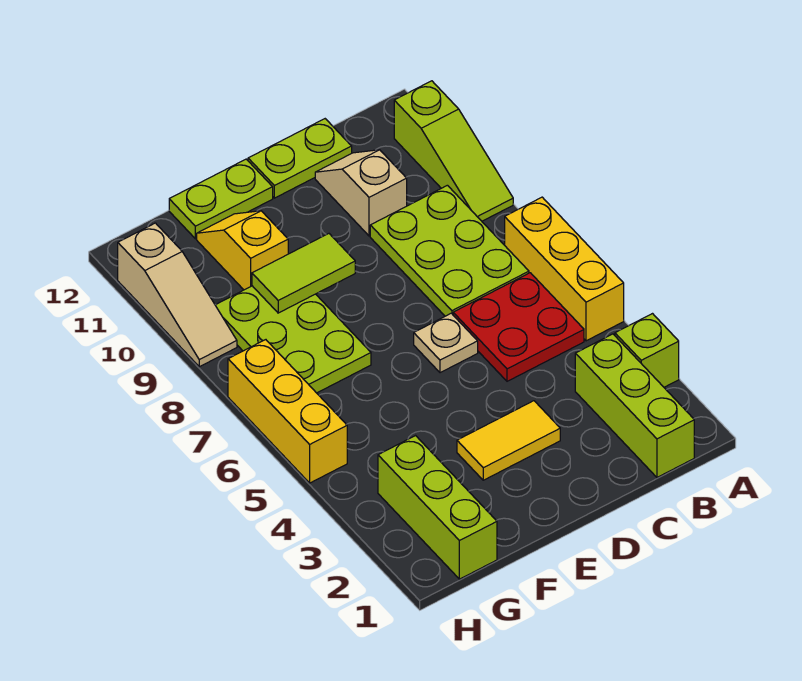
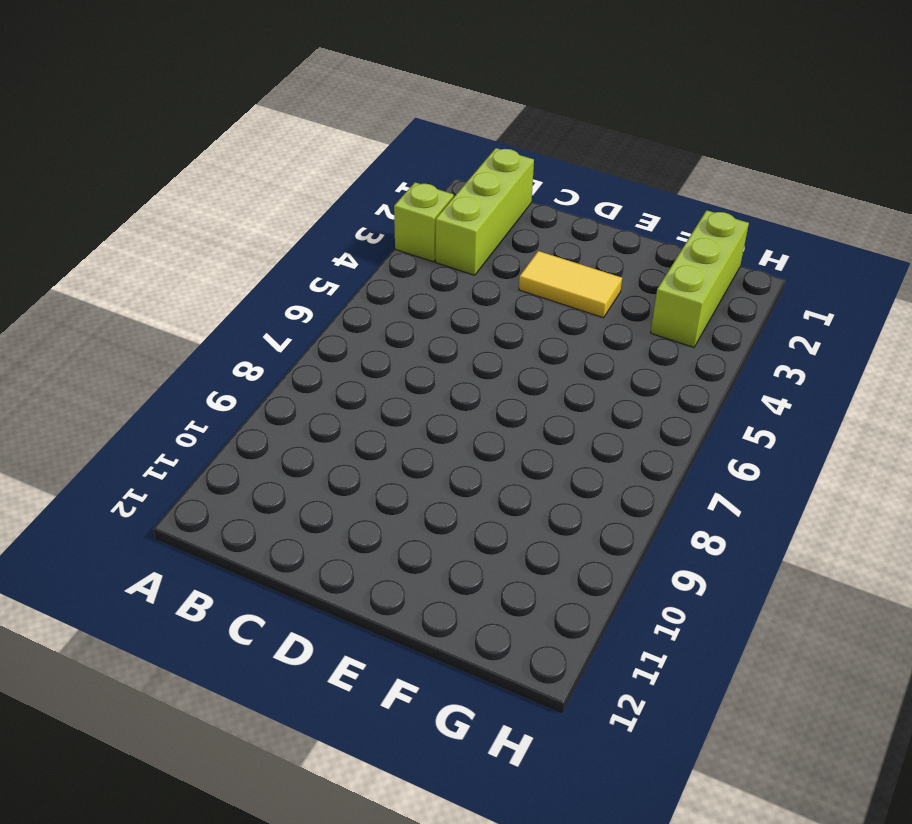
none -> yellow 1x3 brick [505,197,624,341]
none -> lime 1x3 slope [394,81,513,221]
none -> red 2x2 plate [453,273,584,381]

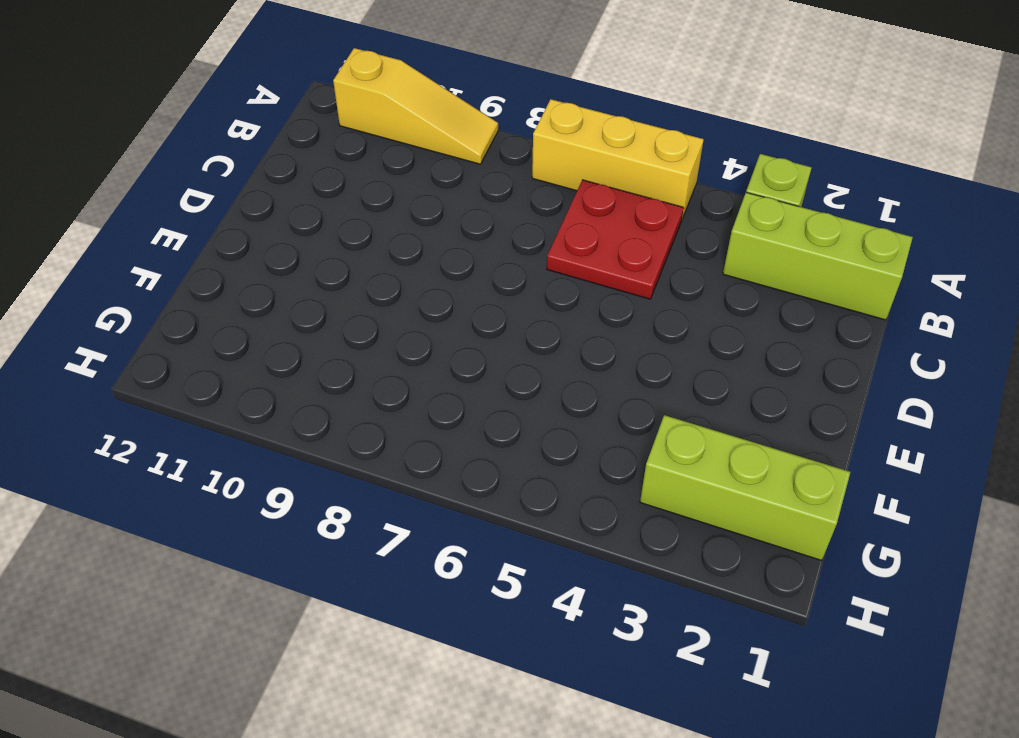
yellow 1x3 slope [333,48,498,164] -> lime 1x3 slope [394,81,513,221]
none -> lime 2x3 plate [370,185,529,316]
none -> tan 1x2 slope [315,150,407,236]
none -> lime 1x2 plate [248,119,352,198]

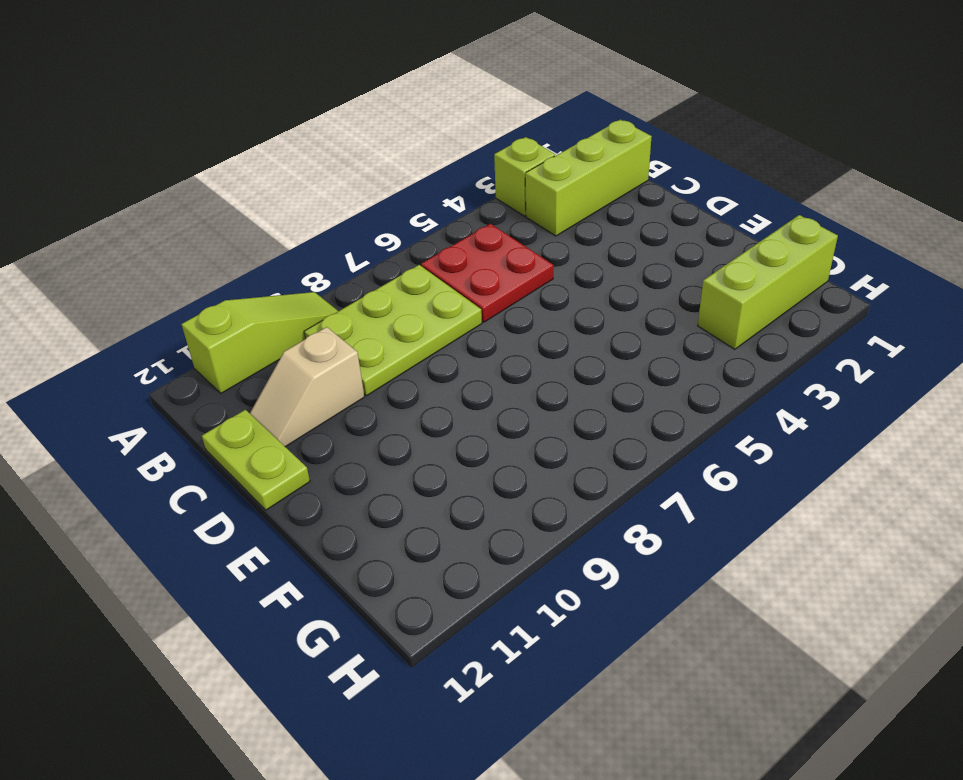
none -> yellow 1x3 brick [505,197,624,341]
none -> yellow 1x2 tile [457,401,560,480]
none -> tan 1x1 plate [414,313,478,373]

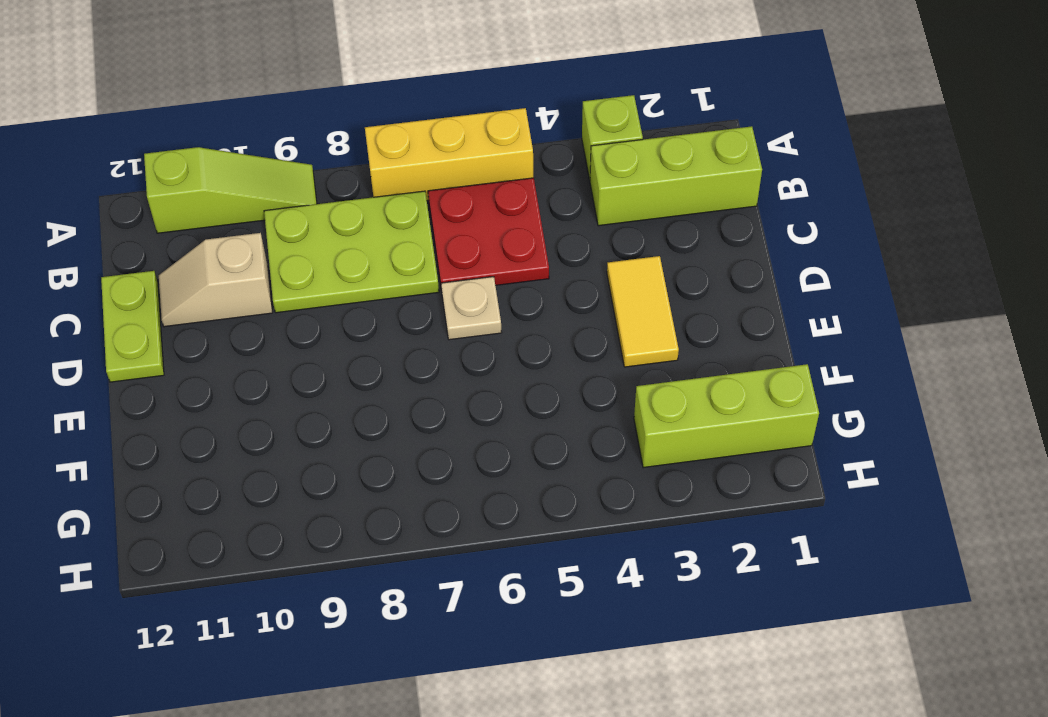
none -> lime 1x2 plate [169,159,273,239]
none -> lime 2x3 plate [215,286,371,393]
none -> yellow 1x2 slope [197,211,288,290]

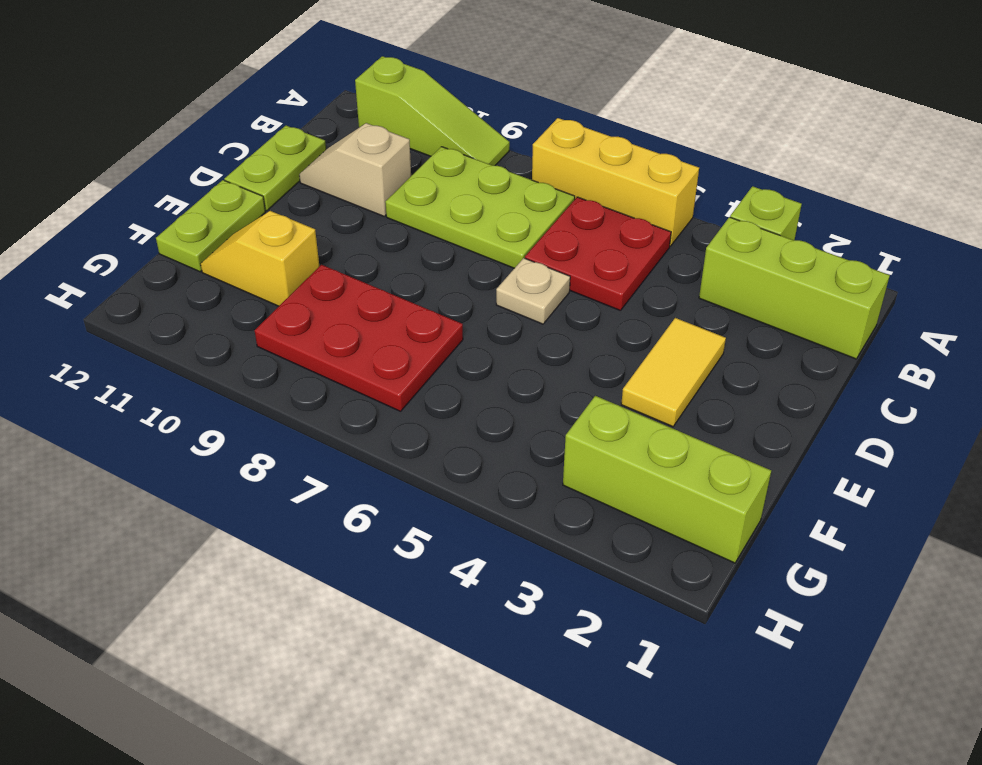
red 2x3 plate [255,265,463,411] -> lime 2x3 plate [215,286,371,393]
none -> yellow 1x3 brick [228,340,347,483]
none -> tan 1x3 slope [118,223,237,367]
none -> lime 1x2 tile [252,234,355,313]

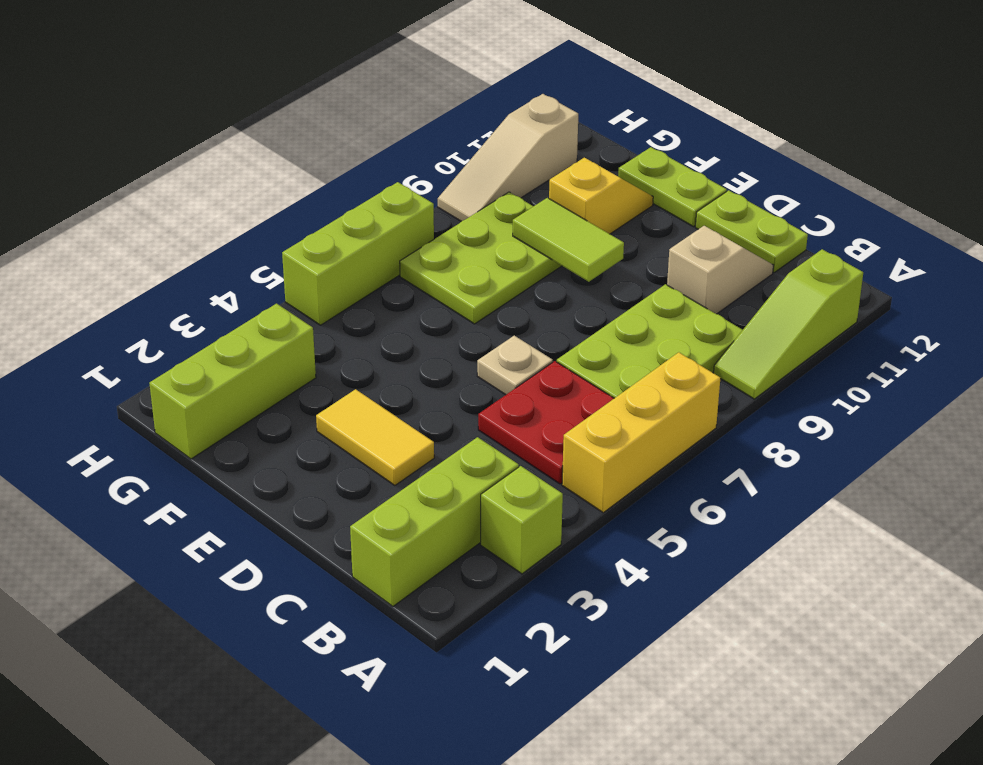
lime 1x3 brick [282,182,434,325] -> yellow 1x3 brick [228,340,347,483]

